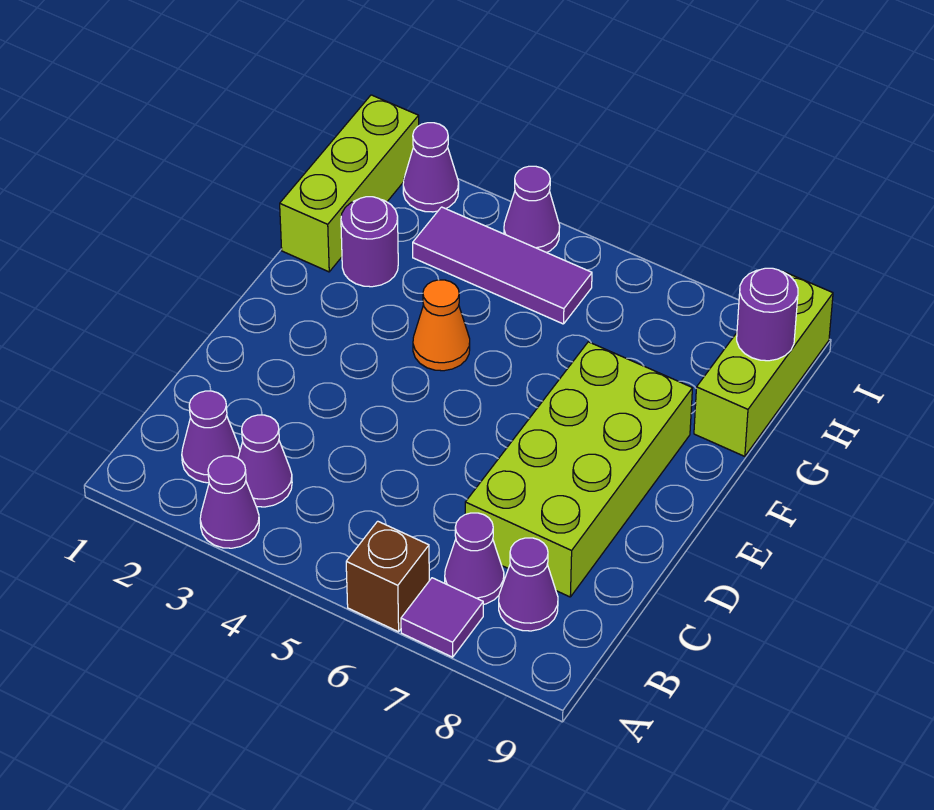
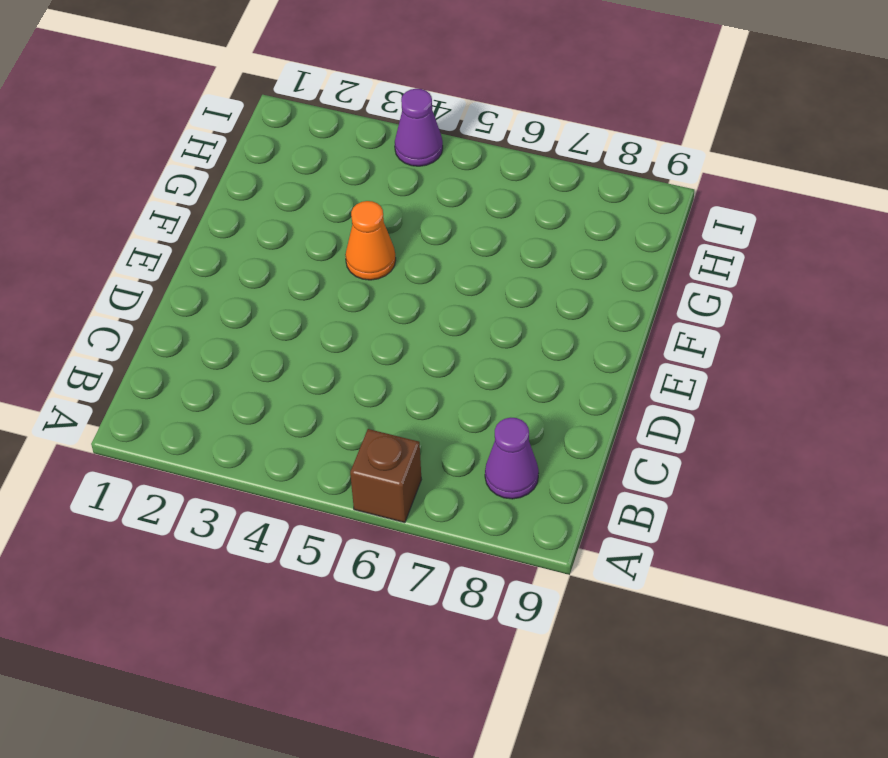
none -> purple 1x1 cone [200,456,259,548]
none -> purple 1x1 tile [401,578,483,657]
none -> purple 1x1 cone [182,391,240,483]

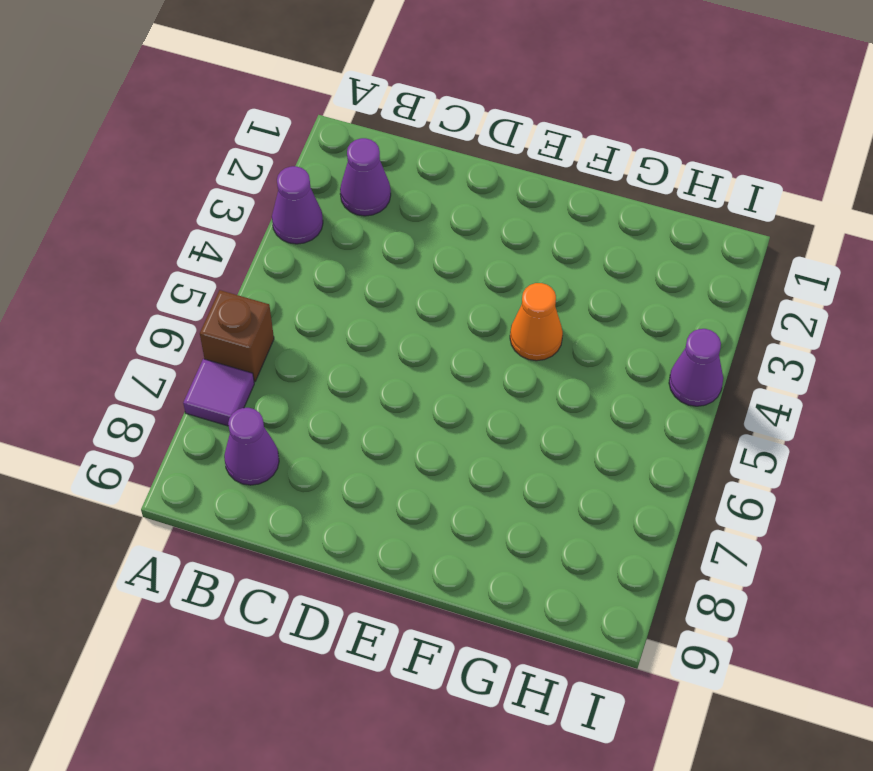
none -> purple 1x1 cone [238,415,292,507]
none -> purple 1x1 cone [445,513,504,604]
none -> lime 2x4 brick [465,342,692,597]

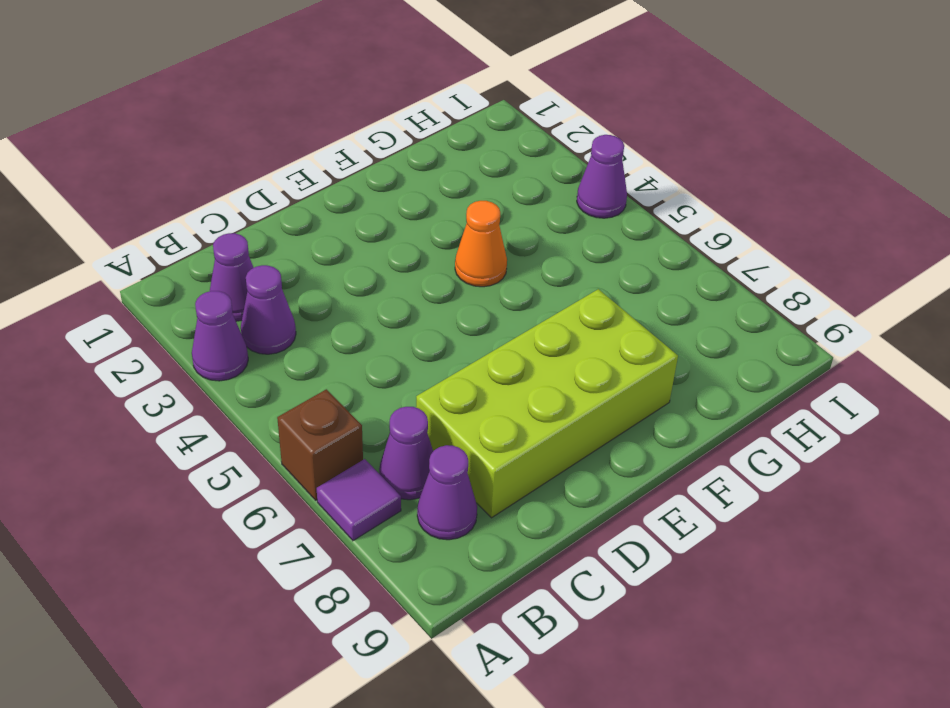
none -> lime 1x3 brick [280,95,419,272]
none -> purple 1x1 round brick [341,197,398,287]
none -> lime 1x3 brick [694,271,833,456]

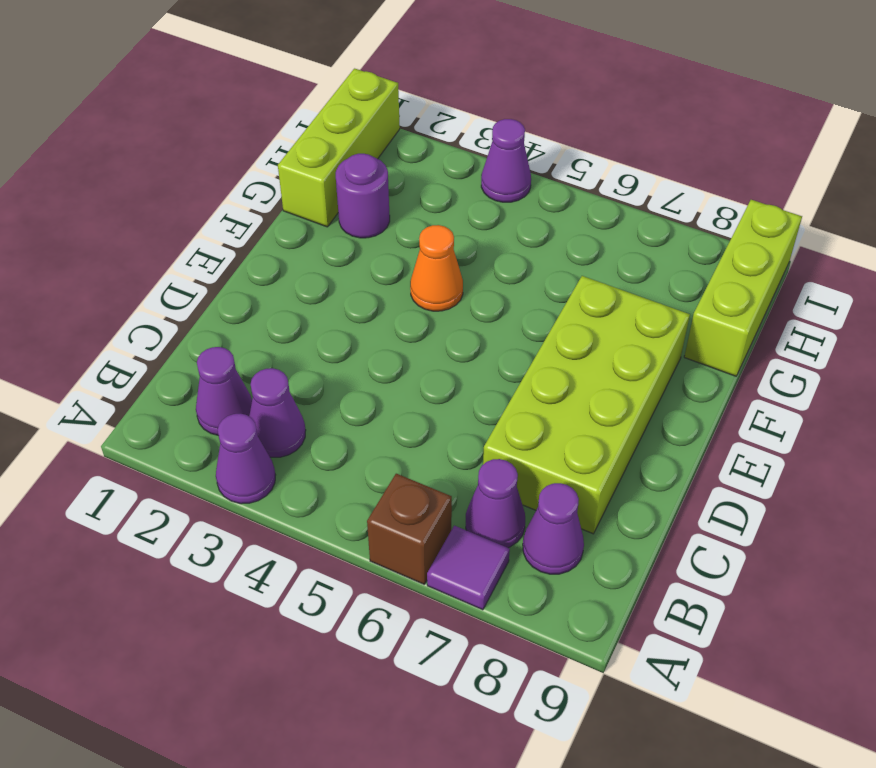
none -> purple 1x3 tile [413,207,592,324]
none -> purple 1x1 cone [403,123,459,212]
none -> purple 1x1 round brick [737,268,798,361]

